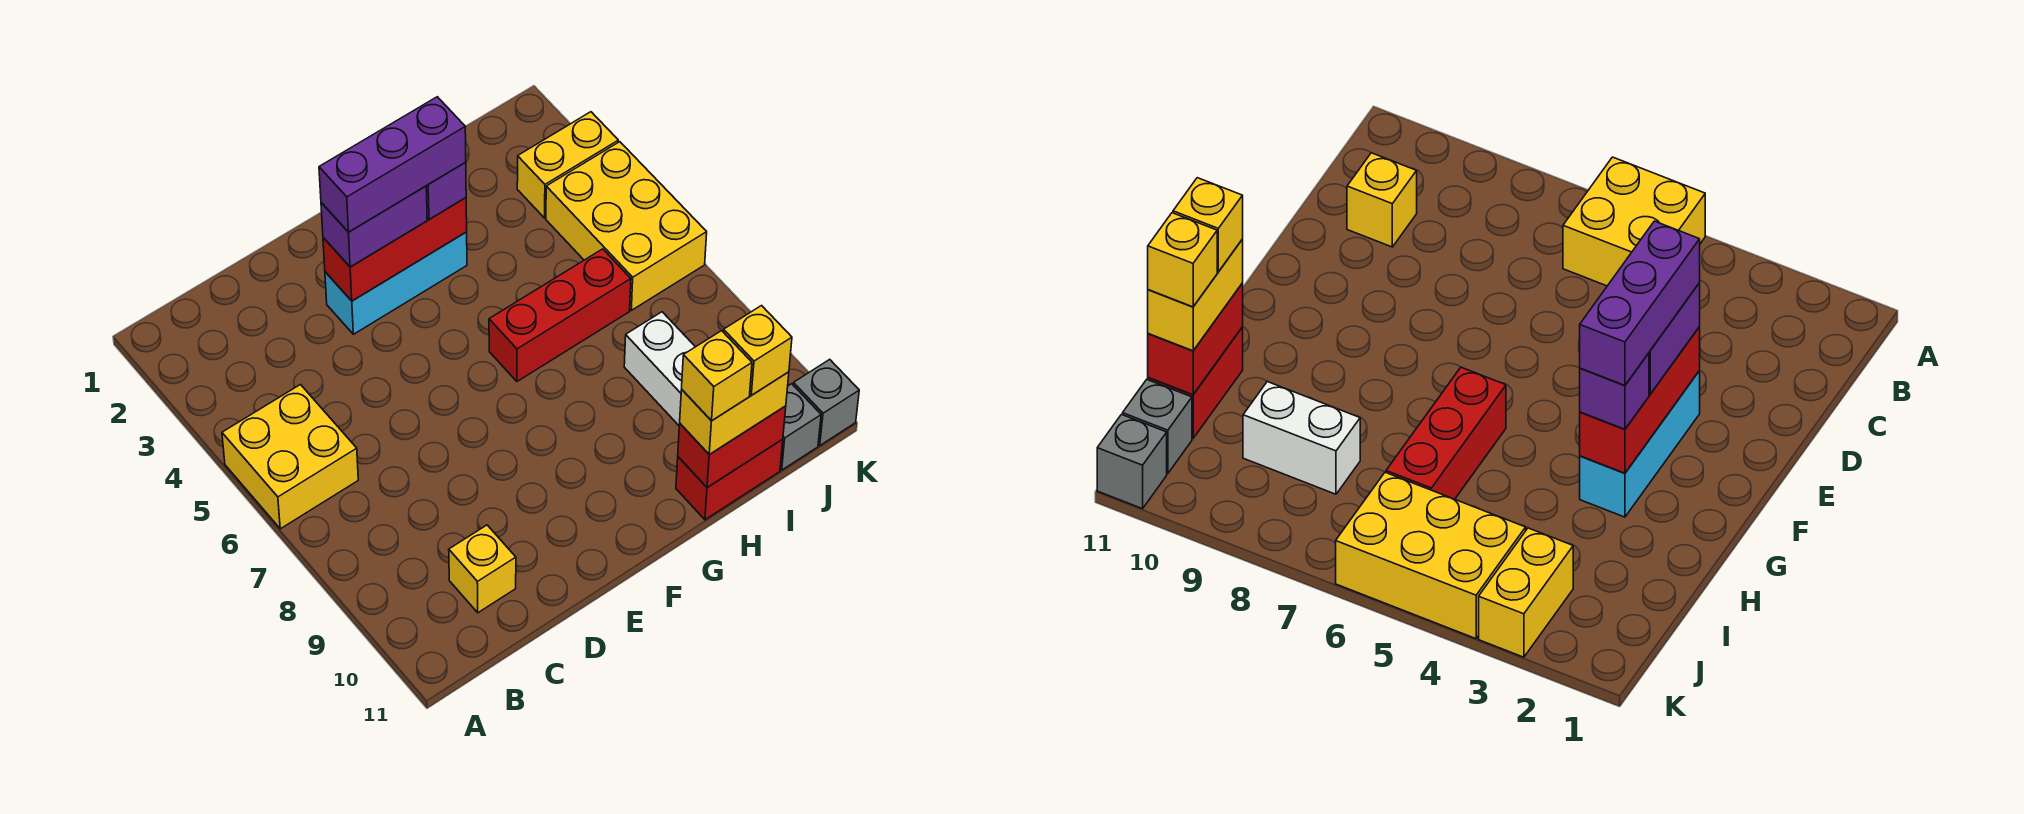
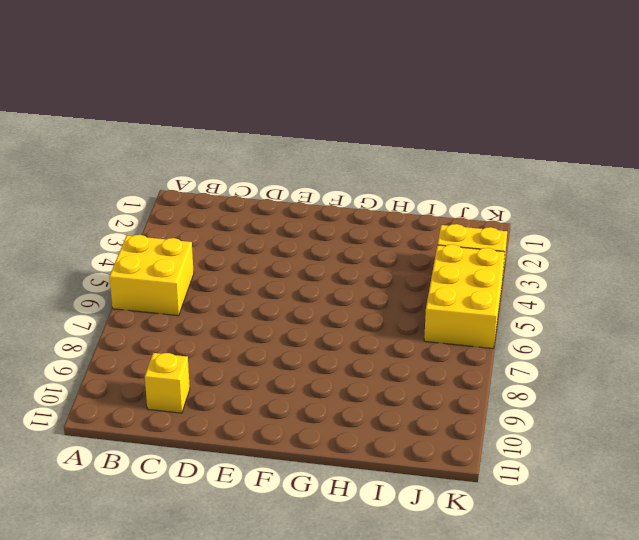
none -> cyan 1x3 brick [325,232,467,334]
none -> red 1x3 brick [489,249,631,381]
none -> red 1x2 brick [676,440,783,520]

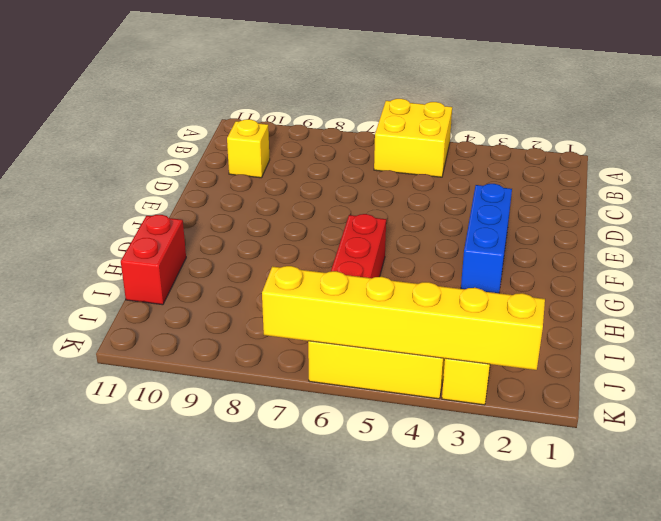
blue 1x3 brick [461,184,512,293] -> cyan 1x3 brick [325,232,467,334]
yellow 1x6 brick [262,266,545,370] -> none
none -> white 1x2 brick [624,312,695,425]
none -> grey 1x1 brick [780,384,821,470]
none -> grey 1x1 brick [793,359,859,446]

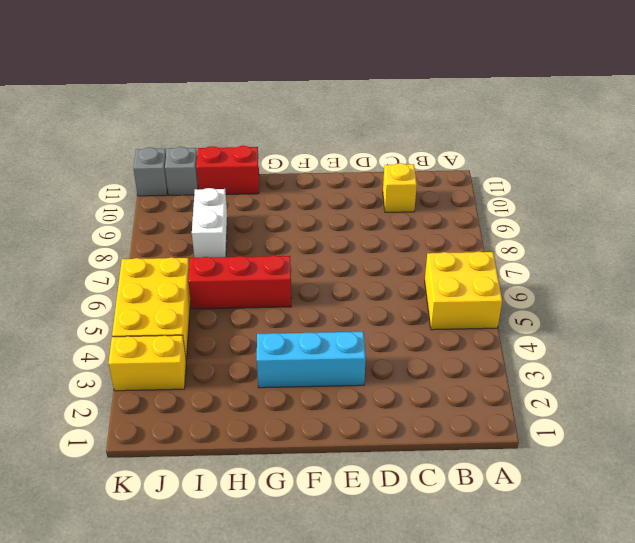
none -> red 1x3 brick [323,198,467,301]
none -> red 1x2 brick [678,406,786,488]
none -> purple 1x2 brick [321,186,427,267]

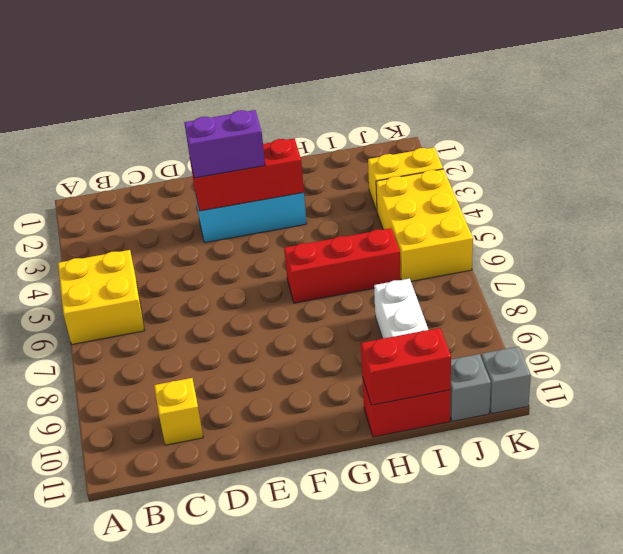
none -> purple 1x1 brick [426,162,466,219]
none -> yellow 1x2 brick [680,372,789,455]
none -> purple 1x3 brick [319,97,466,232]

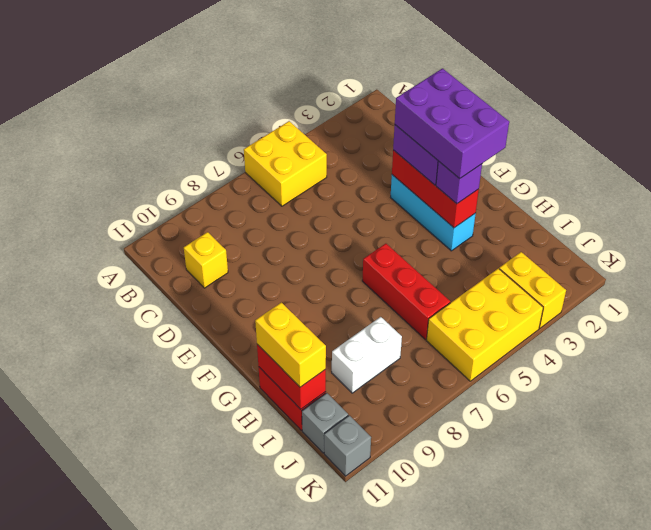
purple 2x3 brick [395,69,509,179] -> purple 1x3 brick [319,97,466,232]
none -> yellow 1x1 brick [682,331,752,421]
none -> yellow 1x1 brick [723,306,792,395]

